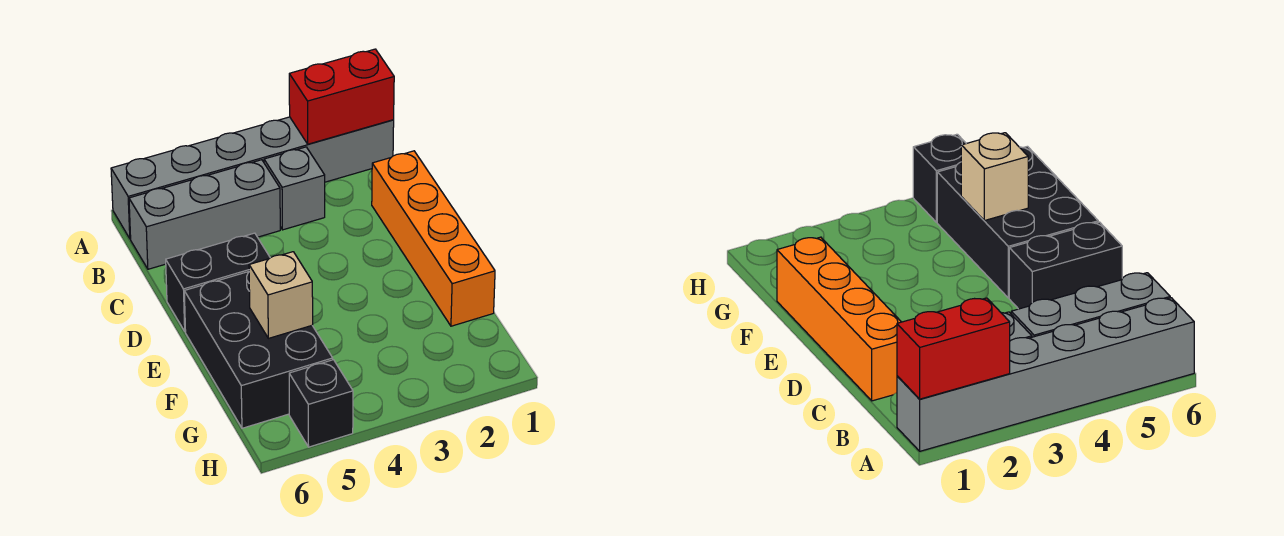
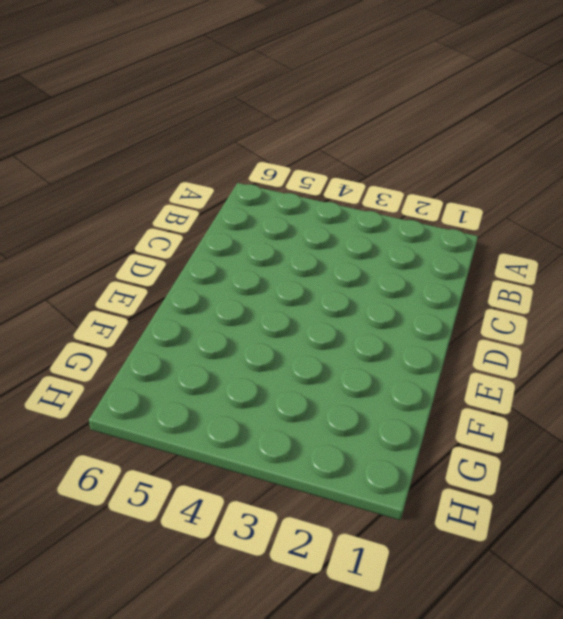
none -> grey 1x6 brick [111,117,394,239]
none -> grey 1x1 brick [264,147,325,230]

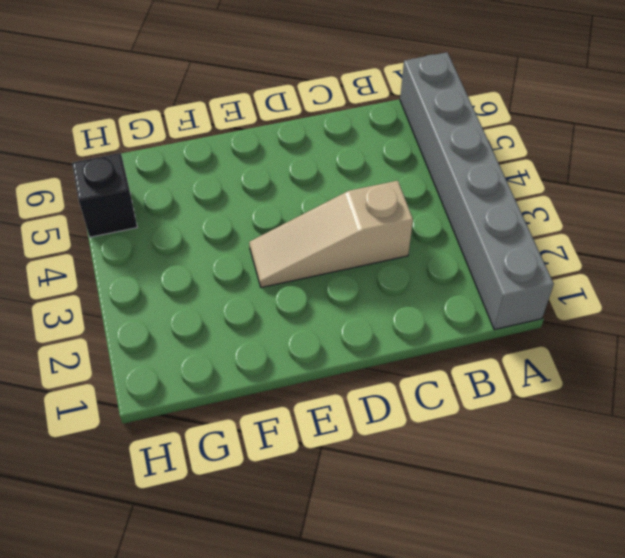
tan 1x3 slope [249,181,413,288] -> none
none -> grey 1x1 brick [264,147,325,230]
none -> grey 1x3 brick [129,160,280,269]

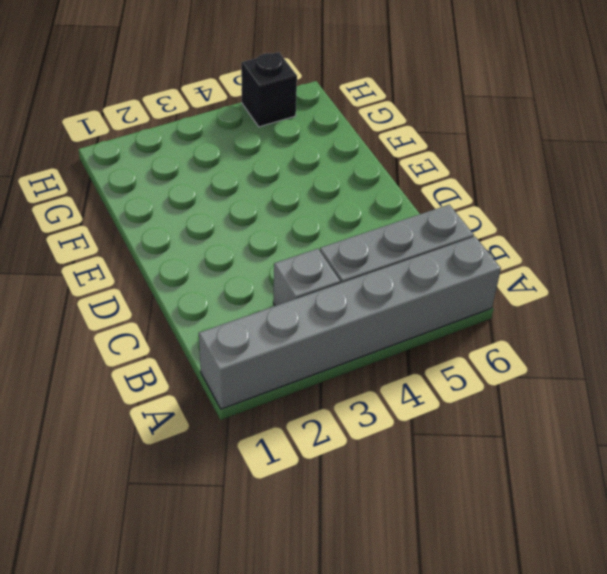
none -> orange 1x4 brick [372,151,495,326]
none -> black 1x2 brick [166,233,270,331]

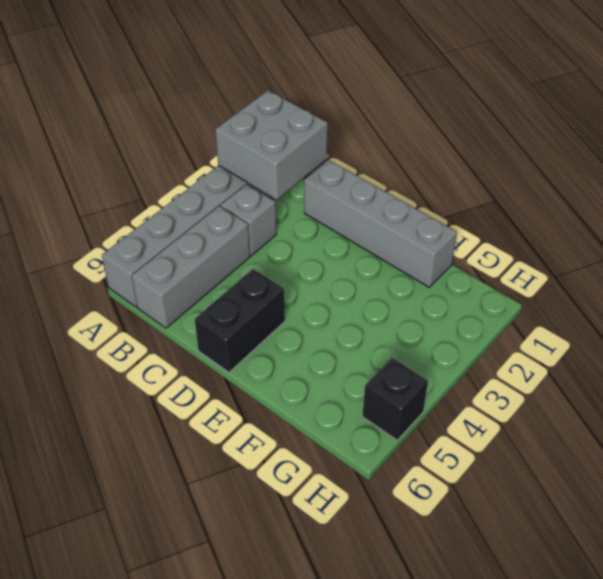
grey 2x2 brick [215,91,328,200] -> red 1x2 brick [289,49,394,144]
grey 1x4 brick [304,160,457,287] -> orange 1x4 brick [372,151,495,326]
none -> black 2x3 brick [184,272,333,428]
none -> tan 1x1 brick [249,252,313,338]

